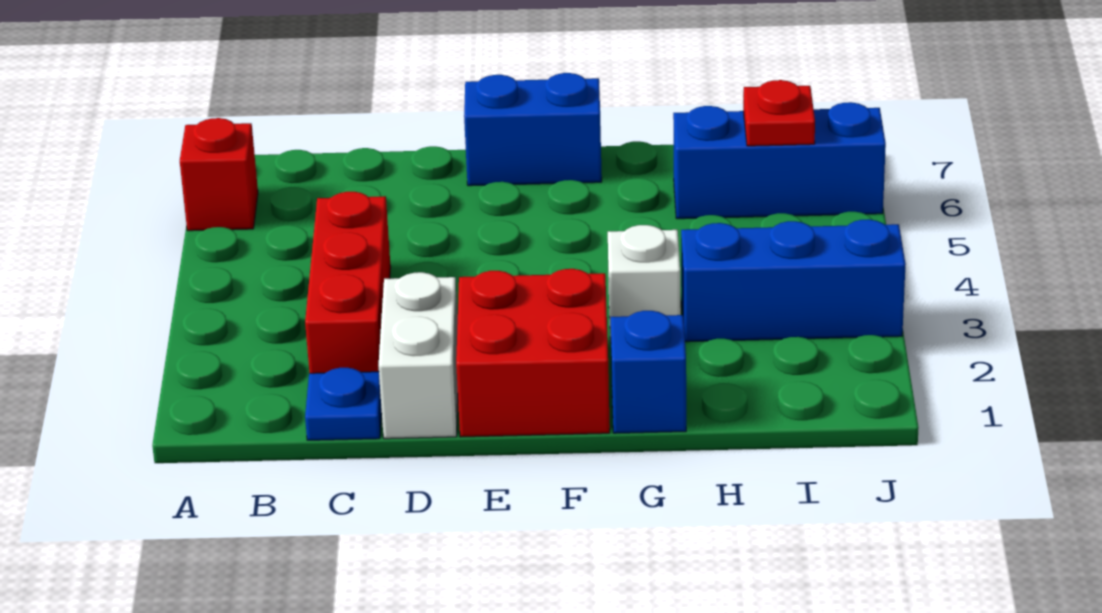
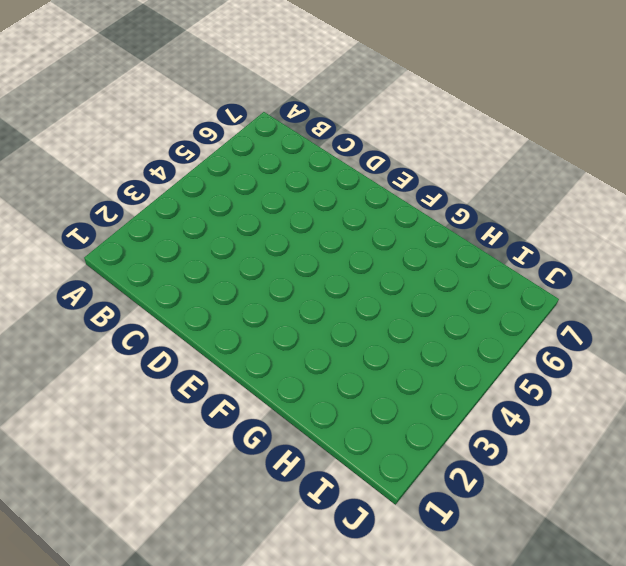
none -> red 1x1 brick [180,118,258,231]
none -> blue 1x1 plate [305,368,382,440]

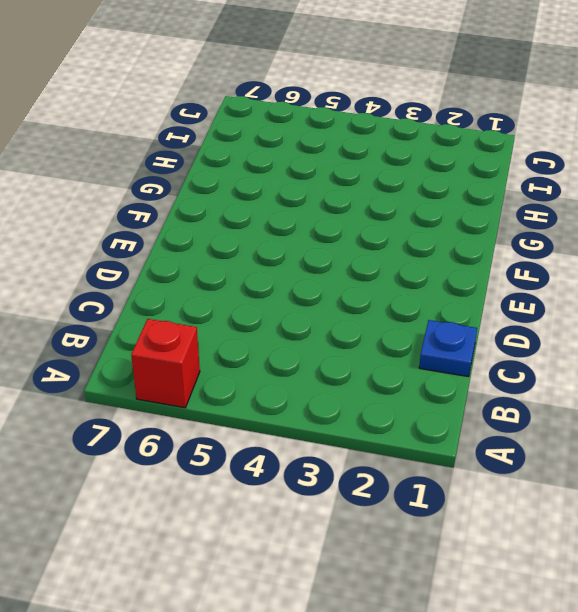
none -> red 1x3 brick [305,192,391,373]
none -> white 1x2 brick [379,272,458,439]

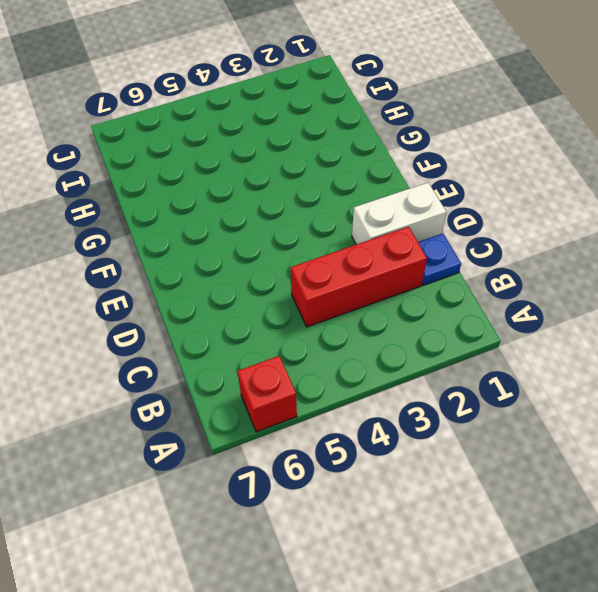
none -> red 2x2 brick [456,269,610,437]
none -> blue 1x2 brick [464,73,602,186]

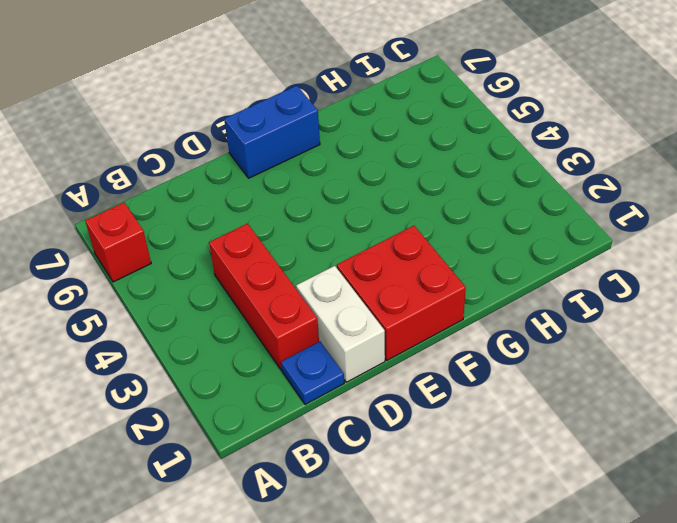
none -> blue 1x1 brick [611,311,686,433]
none -> white 1x1 brick [608,225,681,343]

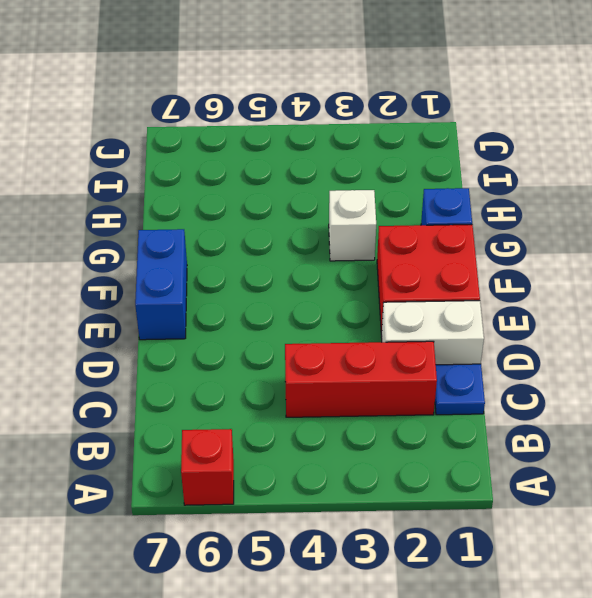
none -> blue 1x3 brick [681,219,906,342]
none -> blue 1x3 brick [673,102,886,219]

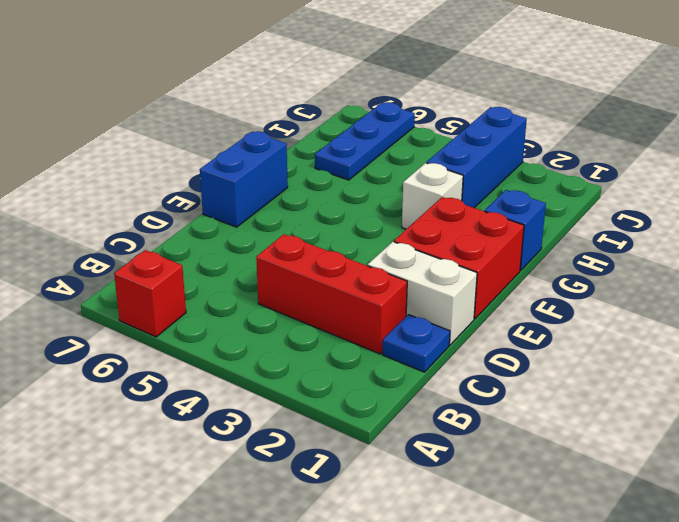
blue 1x3 plate [315,102,415,180] -> blue 1x3 brick [673,102,886,219]
none -> red 1x1 plate [743,80,815,146]

